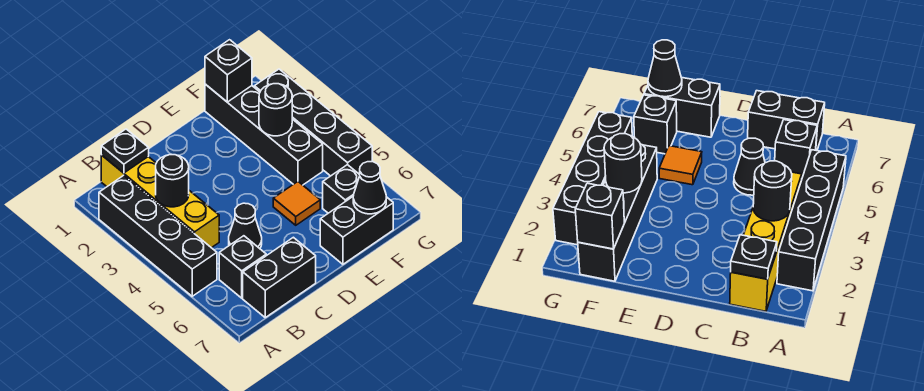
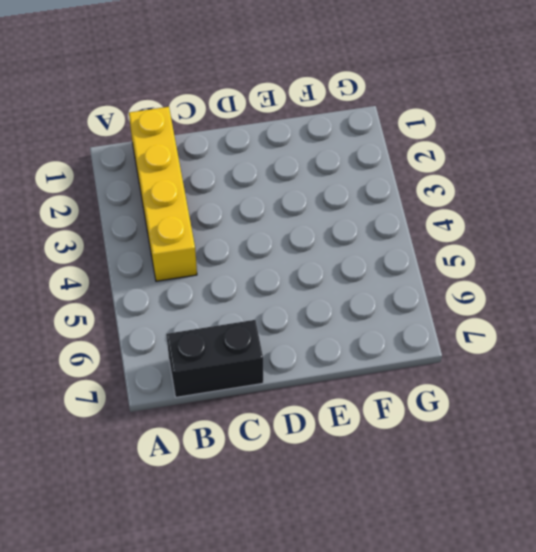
none -> black 1x4 brick [99,175,217,296]
none -> black 1x1 brick [219,236,266,298]
none -> black 1x1 cone [229,203,262,248]

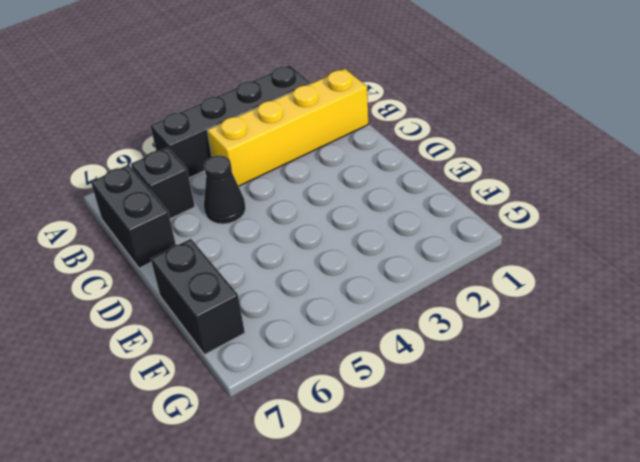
none -> orange 1x1 tile [273,182,320,225]
none -> black 1x4 brick [205,84,323,185]
none -> black 1x1 brick [323,165,360,213]

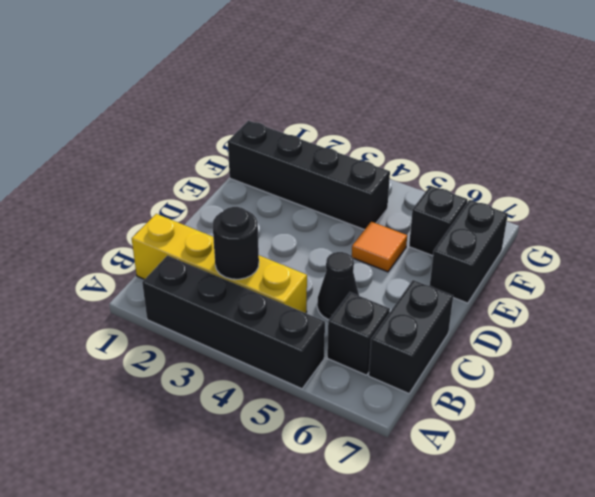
none -> black 1x4 brick [254,69,372,176]
none -> black 1x1 plate [101,129,149,173]
none -> black 1x1 brick [205,40,252,102]

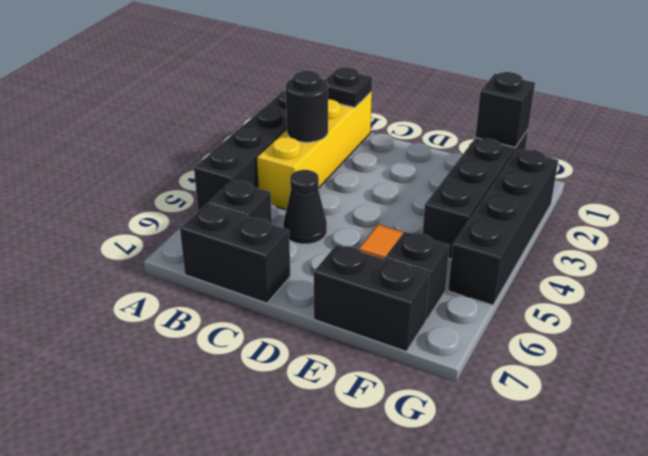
none -> black 1x1 round brick [259,84,292,136]
none -> black 1x1 cone [353,162,386,214]

